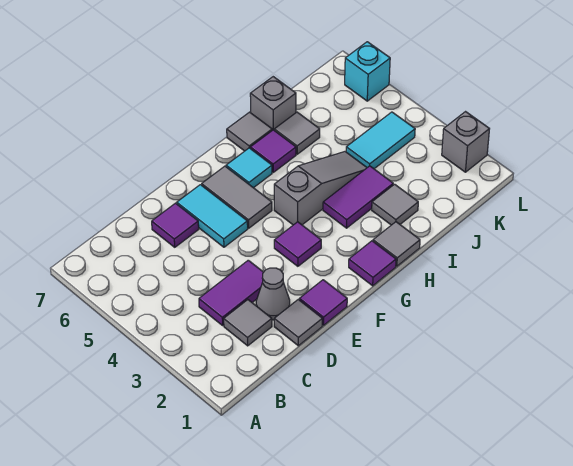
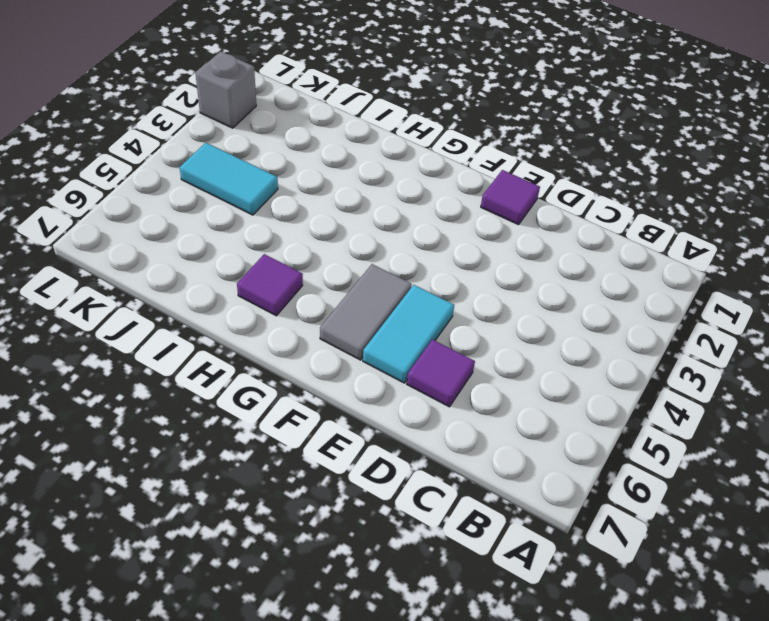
none -> grey 1x1 tile [224,300,272,346]
none -> purple 1x2 tile [199,260,264,325]
none -> grey 1x1 tile [274,300,322,346]

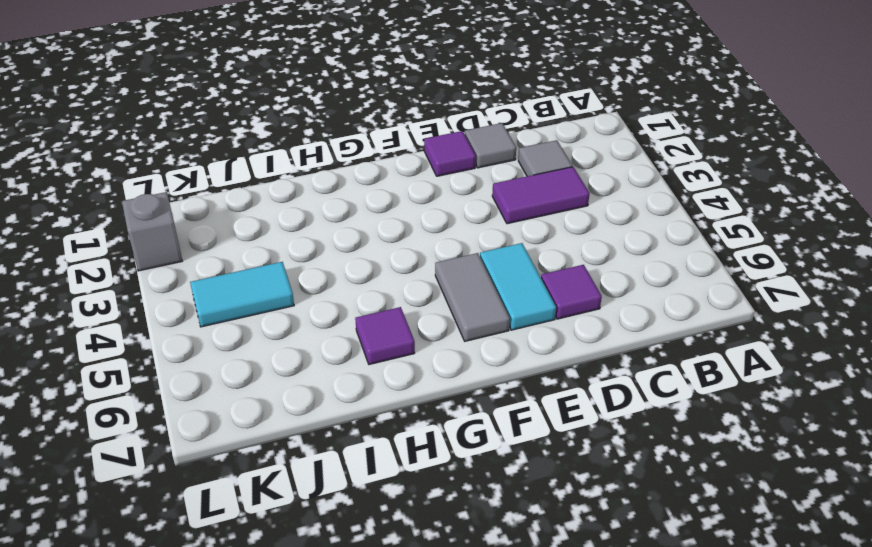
none -> grey 1x1 cone [256,268,290,320]
none -> purple 1x1 tile [274,222,321,266]
none -> purple 1x1 tile [349,241,396,286]

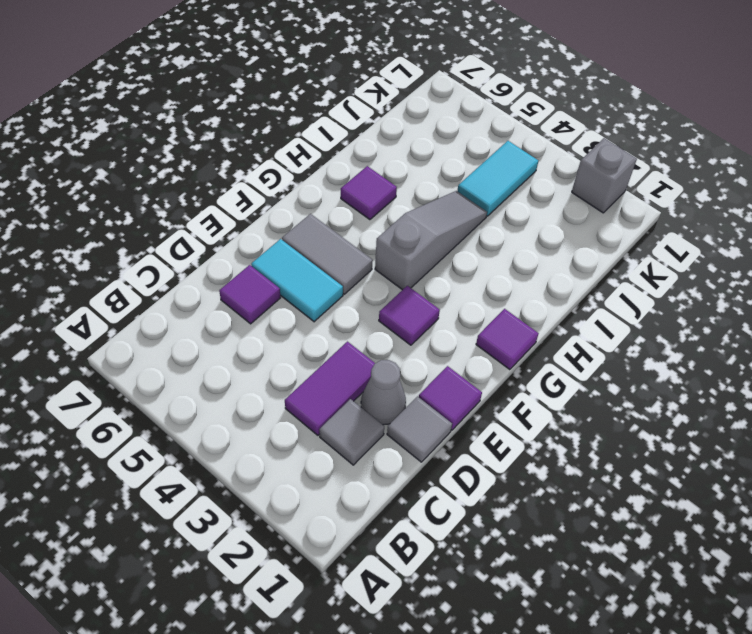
none -> cyan 1x1 tile [226,148,272,188]
none -> grey 1x1 tile [373,222,420,266]
none -> purple 1x2 tile [323,166,393,228]

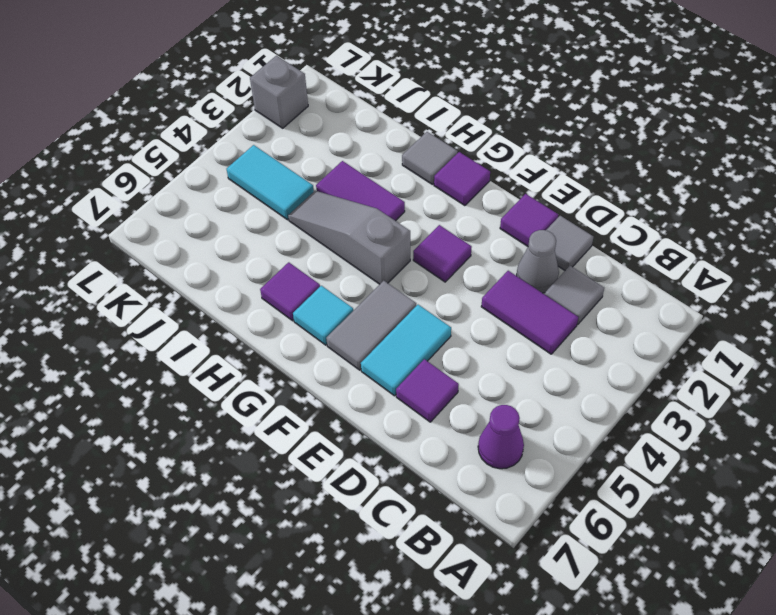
purple 1x1 cone [478,405,524,469] -> none
none -> grey 1x1 tile [227,112,272,151]
none -> grey 1x1 tile [372,184,418,225]
none -> grey 1x1 tile [274,112,320,154]

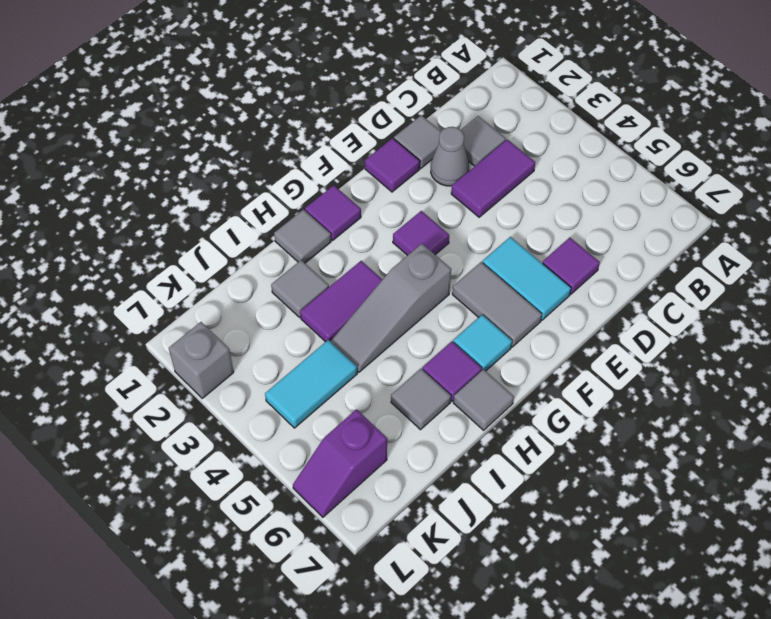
purple 1x2 slope [293,409,387,517] -> cyan 1x1 brick [345,42,390,101]
none -> grey 1x1 brick [250,77,296,130]

